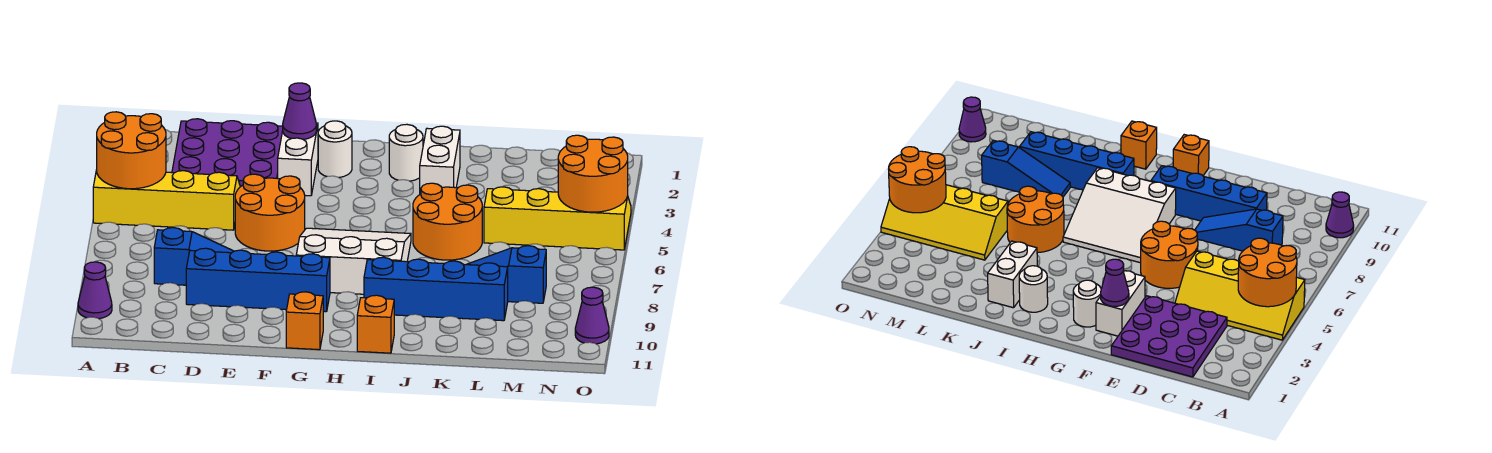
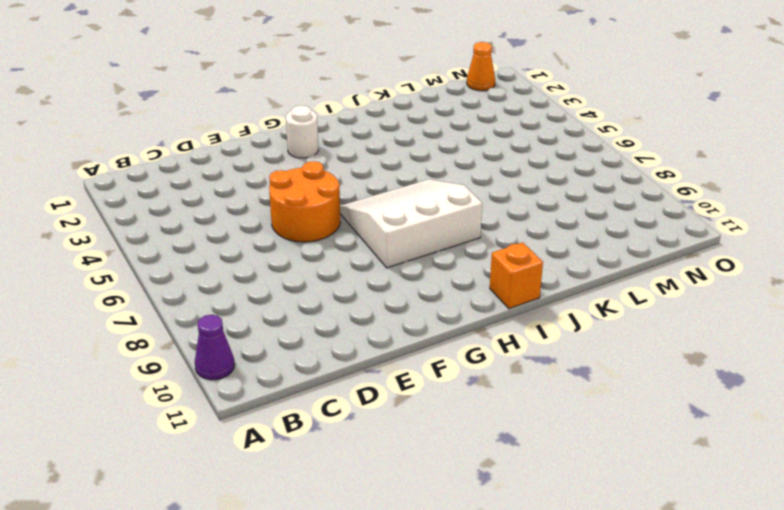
orange 1x1 cone [467,42,495,91] -> none
none -> yellow 2x4 slope [93,170,240,230]
none -> purple 3x3 plate [172,119,283,187]
none -> blue 1x3 slope [154,228,234,285]

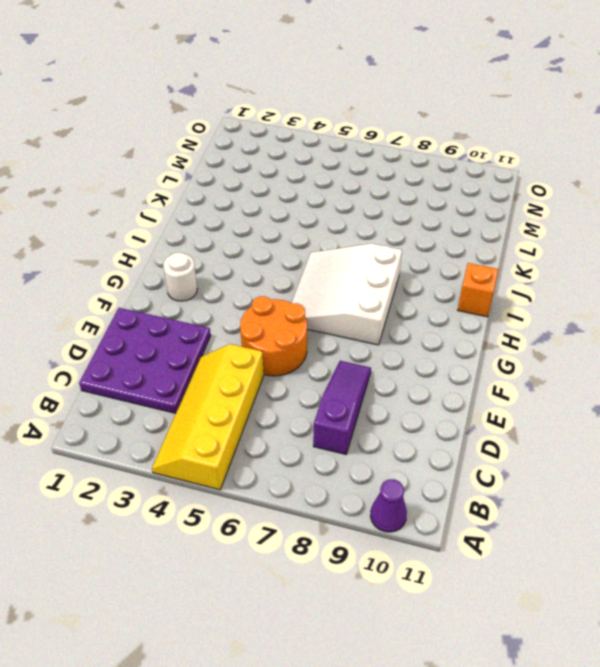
purple 1x3 slope [313,361,371,454] -> blue 1x3 slope [154,228,234,285]
none -> blue 1x4 brick [186,248,330,312]
none -> white 1x2 brick [278,123,318,196]
none -> orange 1x1 brick [286,292,323,350]

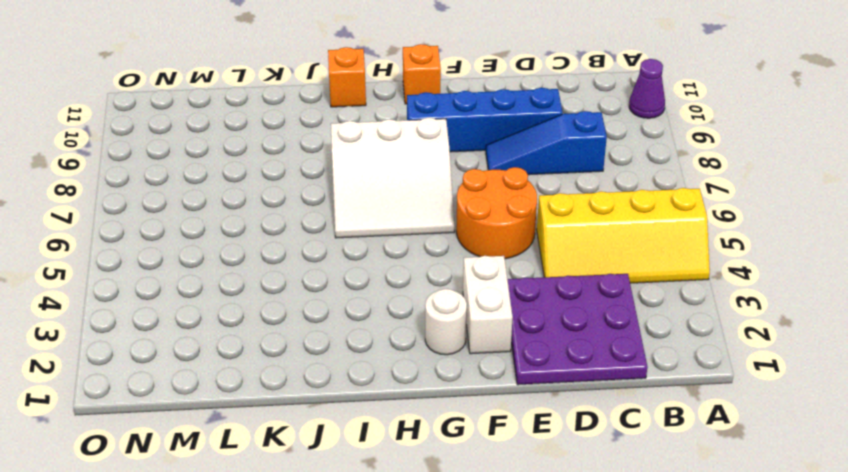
none -> white 1x1 round brick [389,124,423,181]
none -> blue 1x4 brick [364,257,508,321]
none -> white 1x2 brick [420,126,460,194]

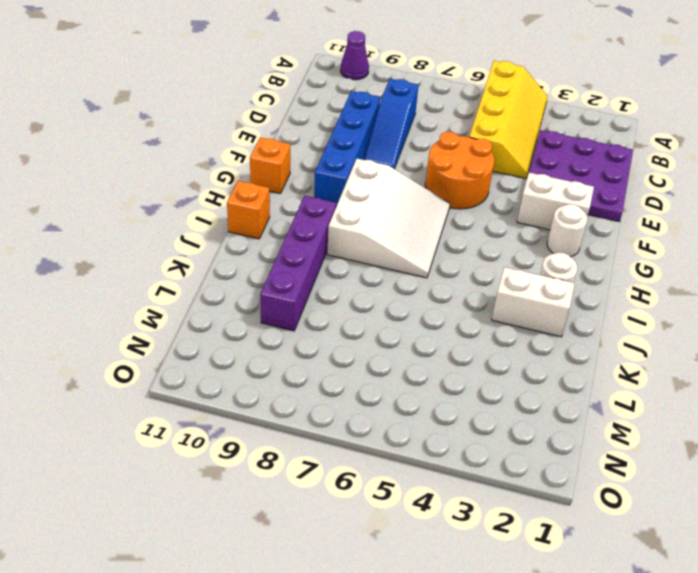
purple 1x4 brick [260,196,336,331] -> blue 1x4 brick [364,257,508,321]
none -> orange 2x2 round brick [413,183,482,260]
none -> blue 1x3 slope [466,246,546,303]
none -> yellow 2x4 slope [484,187,631,250]

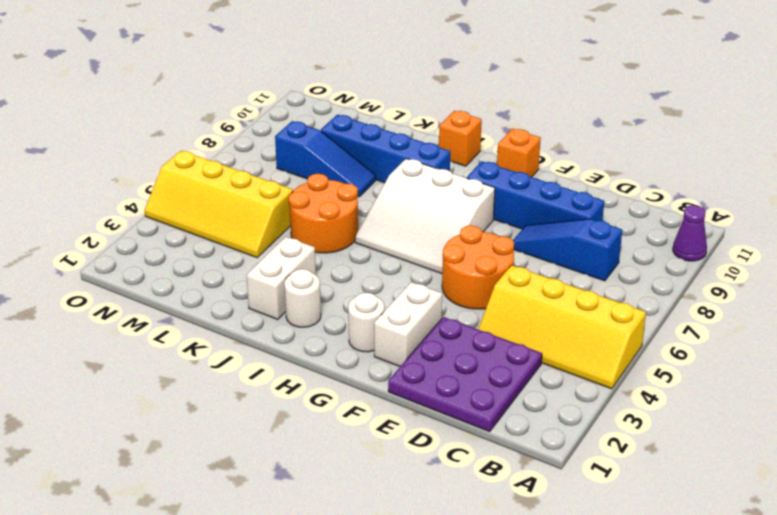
none -> purple 1x1 cone [575,287,609,344]
none -> orange 2x2 round brick [97,112,166,189]
none -> purple 1x1 cone [283,83,316,140]

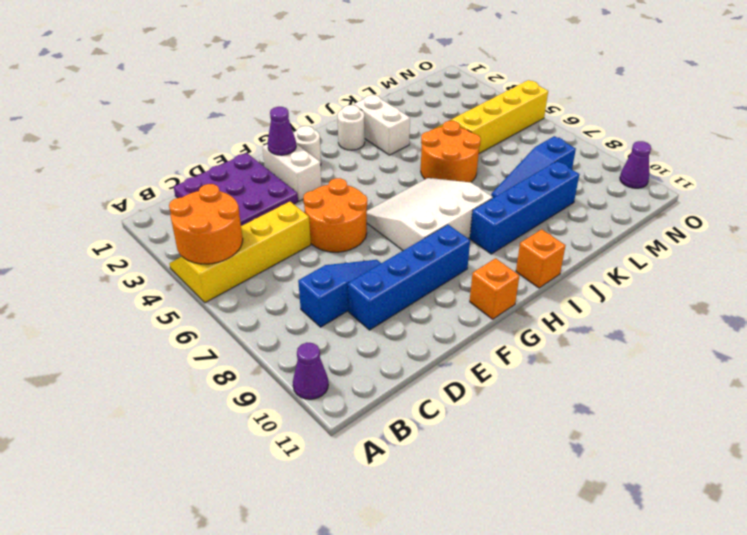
none -> orange 2x2 round brick [558,135,628,212]

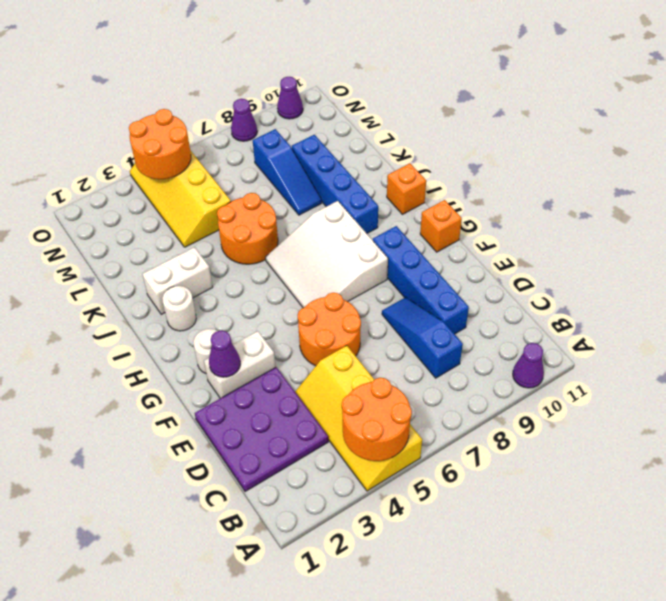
purple 1x1 cone [231,99,257,141] -> none

